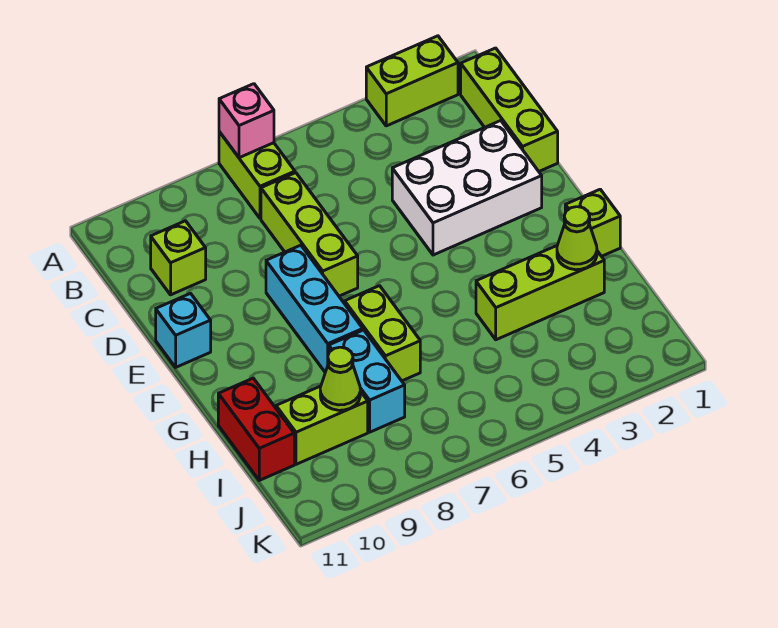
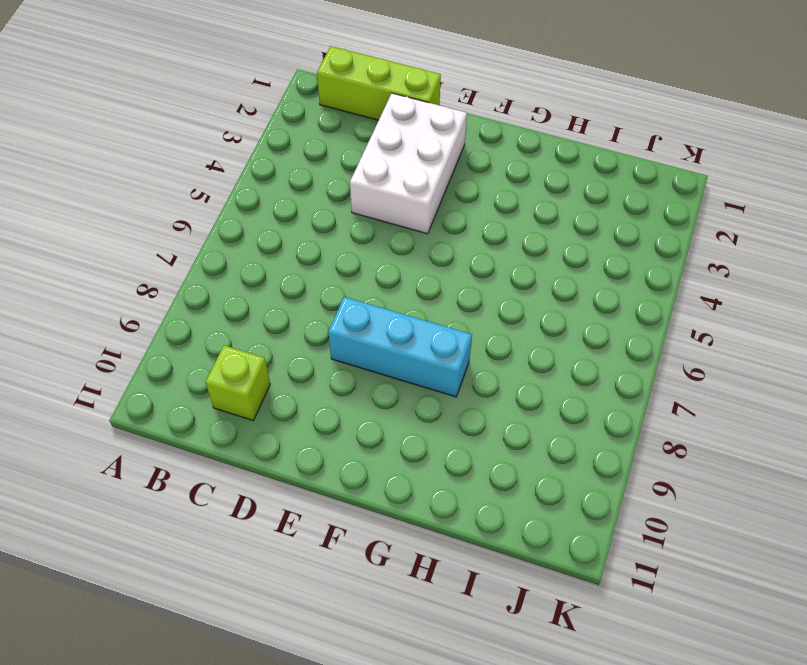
none -> lime 1x2 brick [366,36,458,126]
none -> lime 1x2 brick [219,132,295,218]
none -> lime 1x3 brick [261,173,358,296]

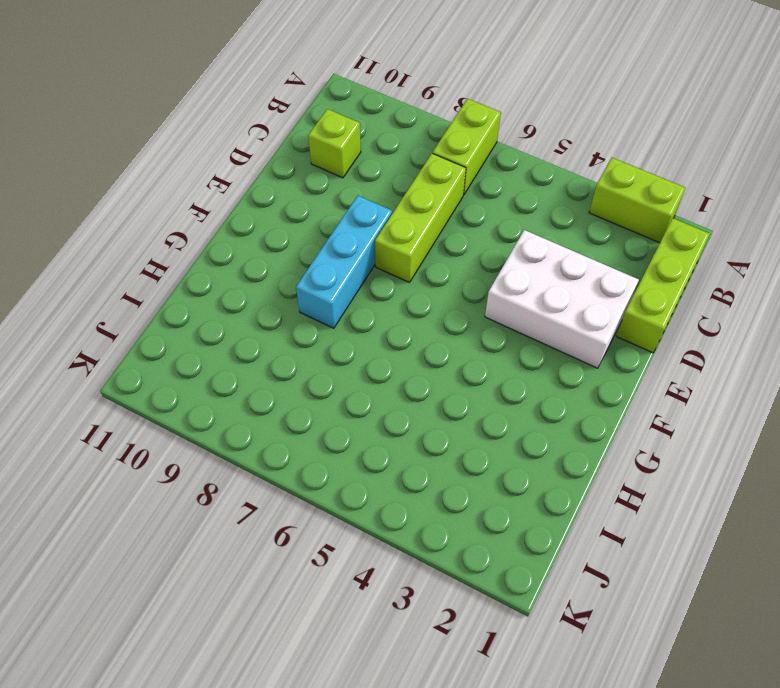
none -> cyan 1x1 brick [156,293,211,367]
none -> lime 1x1 brick [565,189,620,256]
none -> lime 1x2 brick [345,286,420,381]

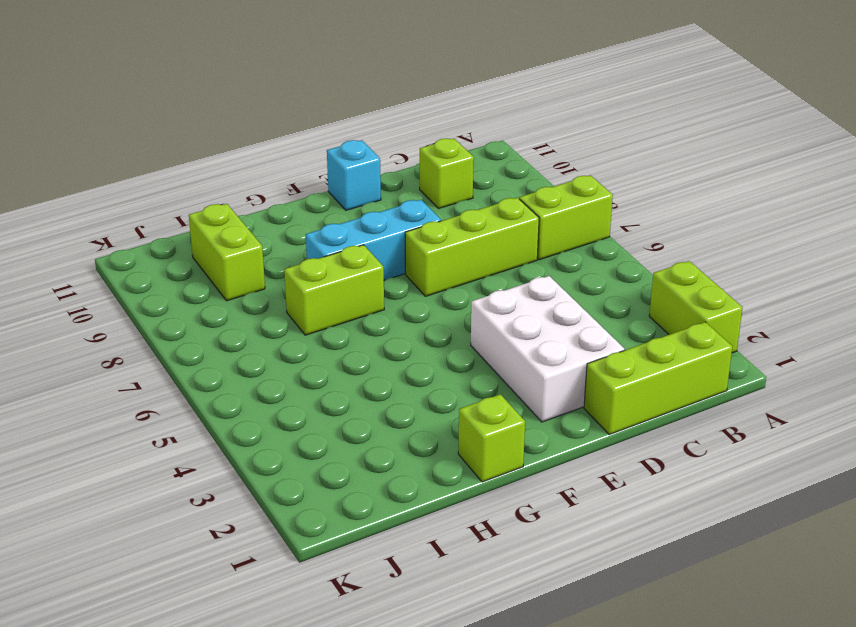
none -> lime 1x3 brick [476,246,604,340]
none -> cyan 1x2 brick [329,330,405,432]
none -> red 1x2 brick [218,378,294,480]

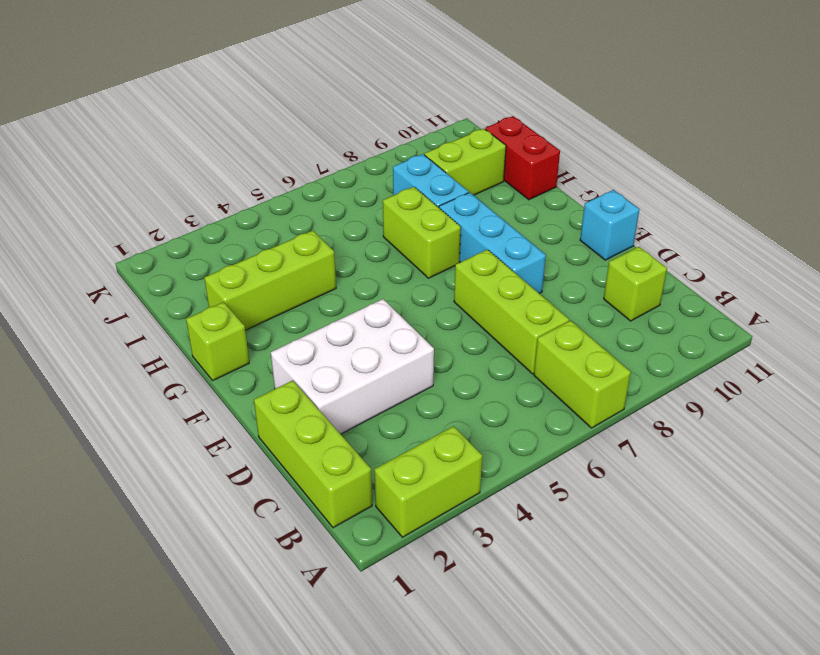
none -> pink 1x1 brick [219,84,274,158]
none -> lime 1x1 cone [557,207,597,270]
none -> lime 1x1 cone [320,347,360,410]

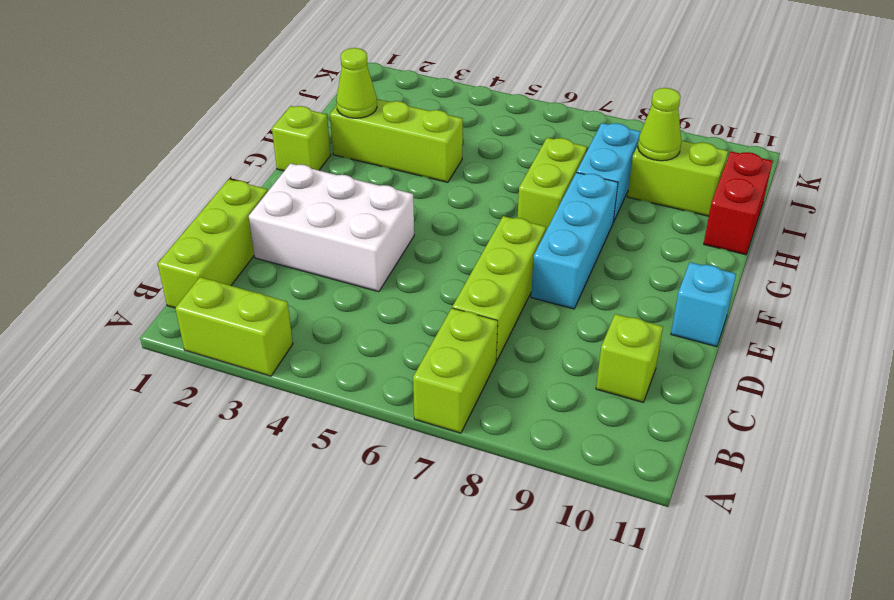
none -> pink 1x1 brick [219,84,274,158]

